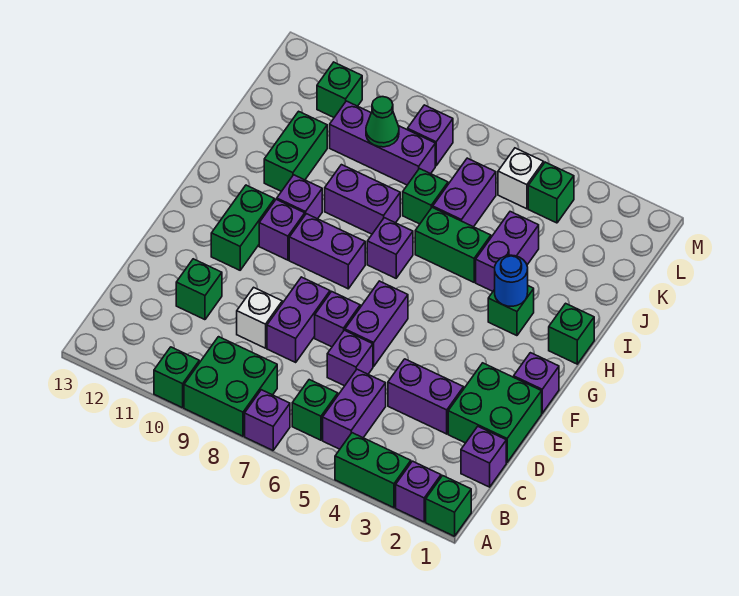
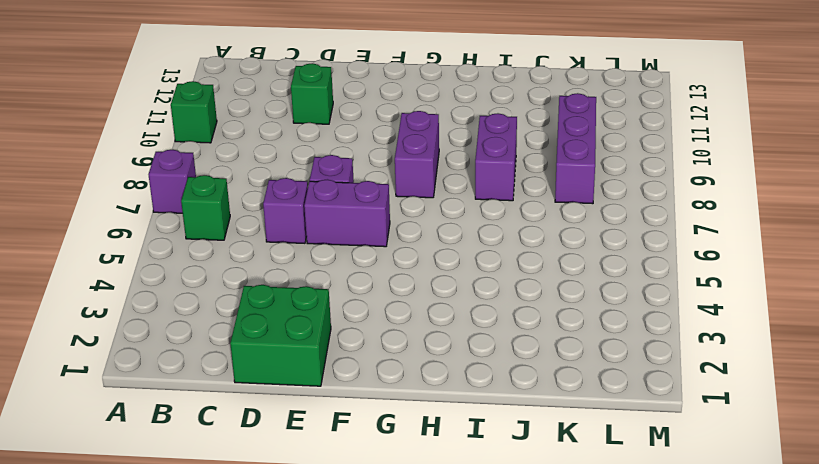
none -> green 1x1 brick [426,476,471,536]
none -> purple 1x1 brick [396,461,441,522]
none -> green 1x2 brick [335,433,411,508]
none -> green 2x2 brick [184,337,277,436]

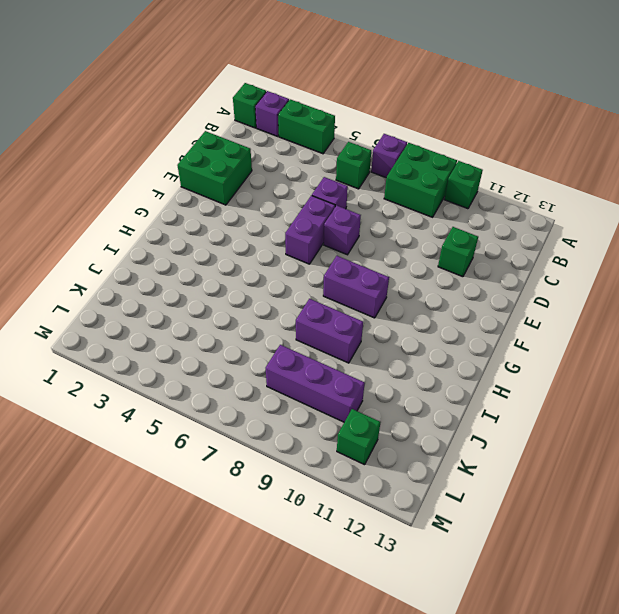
none -> purple 1x2 brick [323,369,386,449]
none -> purple 1x1 brick [461,427,506,487]
none -> purple 1x2 brick [388,359,464,434]
none -> purple 1x2 brick [267,277,330,362]

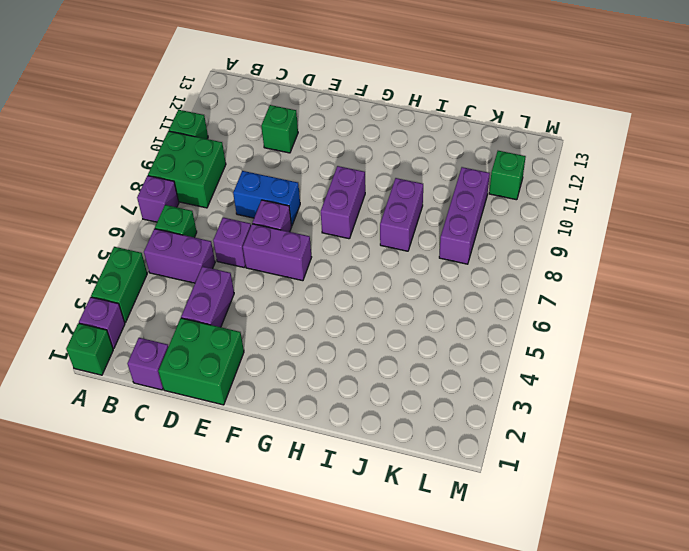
blue 1x2 brick [233,171,300,226] -> purple 1x2 brick [267,277,330,362]
none -> white 1x1 brick [237,287,282,348]
none -> purple 1x1 brick [514,353,559,413]
none -> green 1x2 brick [211,185,275,270]
none -> purple 1x1 brick [259,199,305,260]

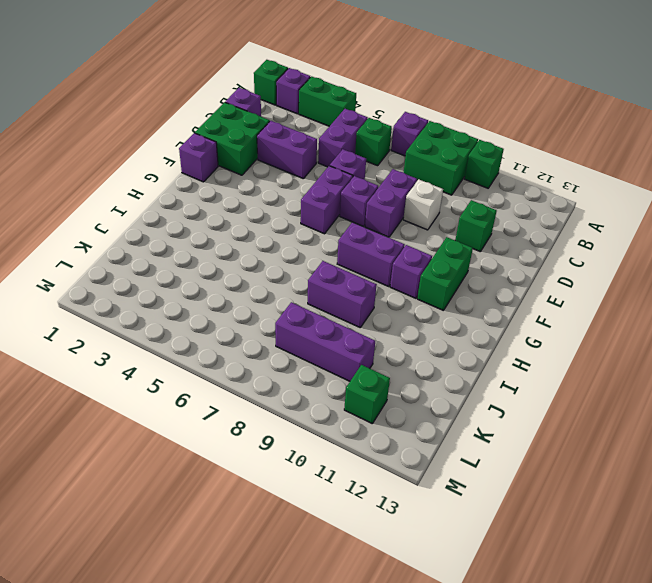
none -> green 1x1 brick [549,303,594,364]
none -> green 1x1 brick [488,286,534,336]
none -> purple 1x1 brick [367,218,413,278]
none -> purple 1x1 brick [277,175,322,219]

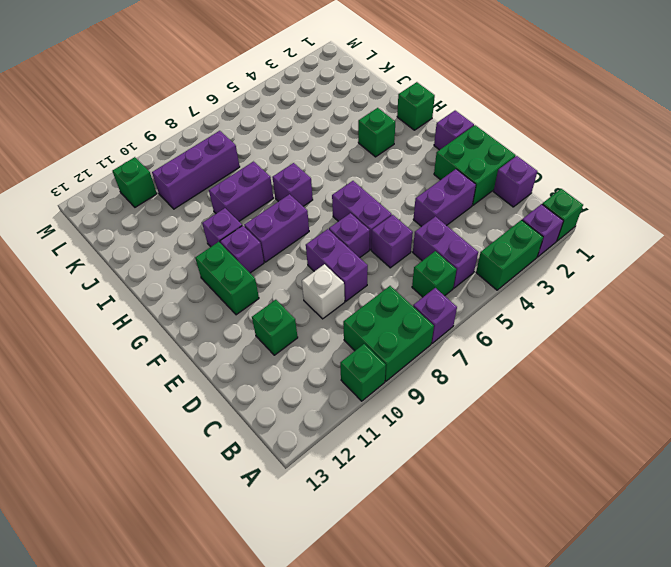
none -> purple 1x2 brick [476,212,539,291]
none -> green 1x2 brick [415,207,491,282]
none -> green 1x2 brick [264,111,327,191]
none -> purple 1x2 brick [433,158,496,227]

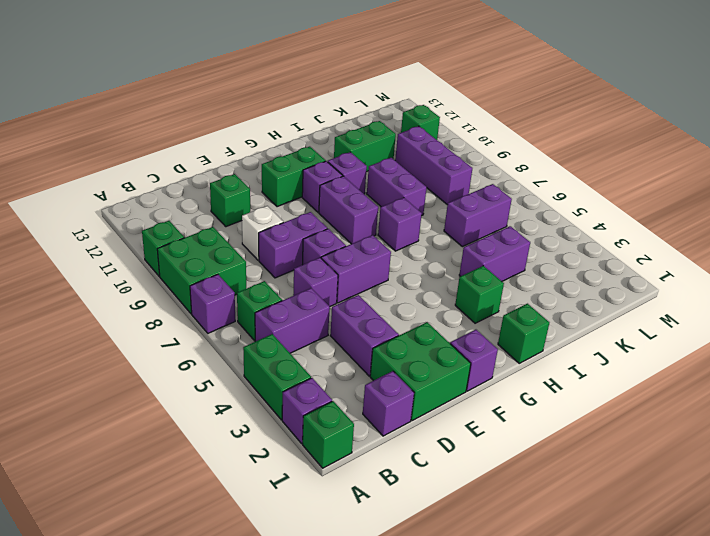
none -> green 1x2 brick [415,207,491,282]
none -> green 1x1 brick [403,169,448,224]
none -> green 1x1 brick [528,162,574,223]
none -> white 1x1 brick [498,148,544,209]

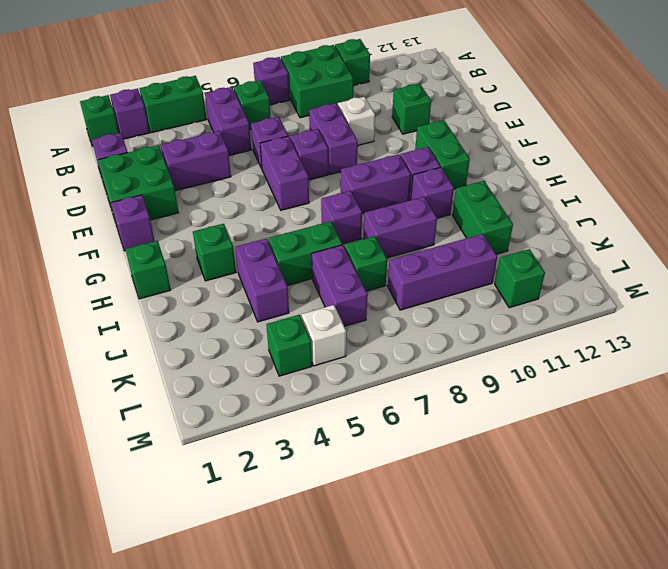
none -> purple 1x1 brick [408,105,453,166]
none -> blue 1x1 round brick [495,255,528,306]
none -> green 1x1 cone [366,97,399,147]

